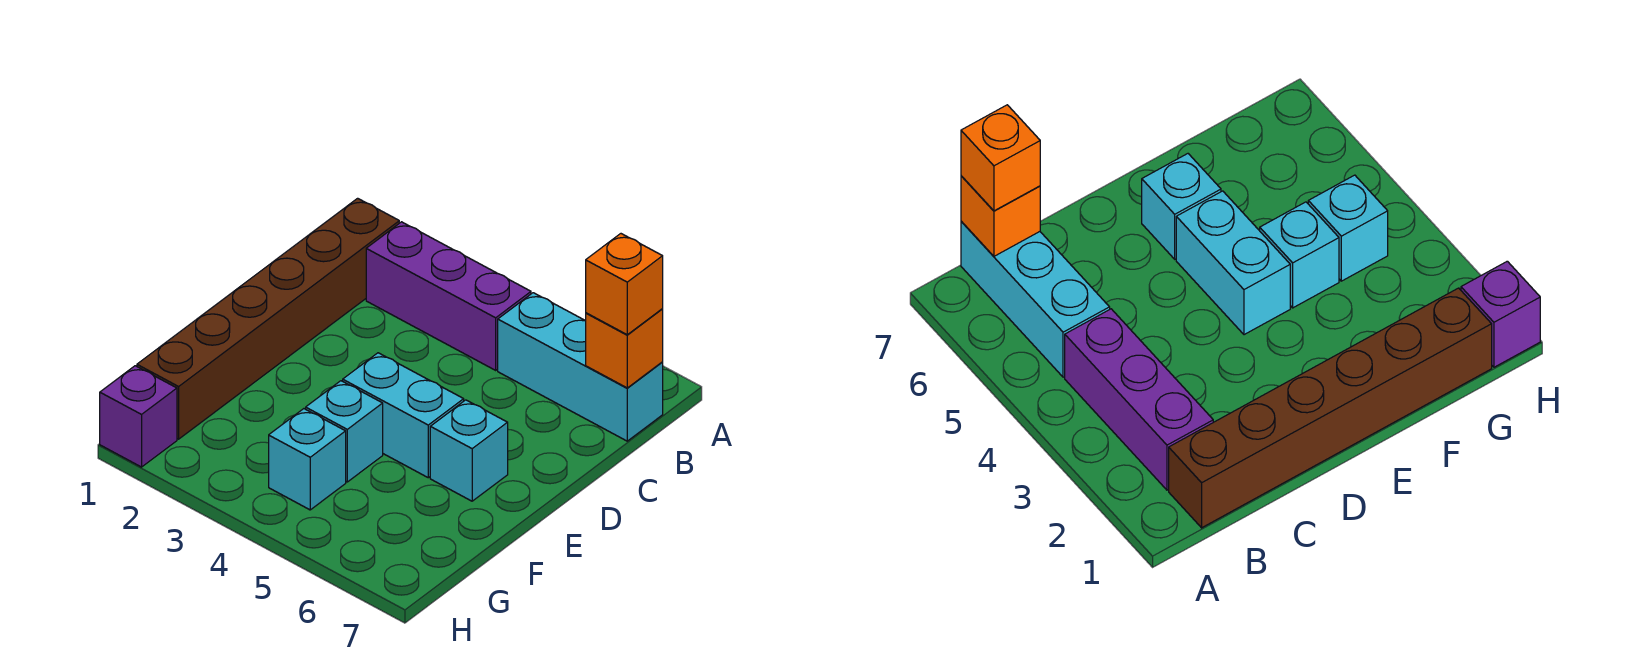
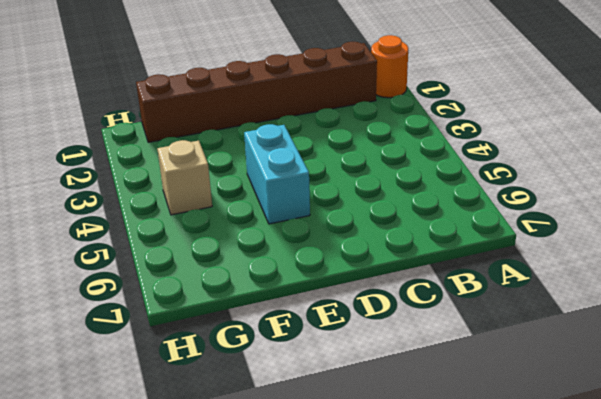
orange 1x1 round brick [371,35,408,98] -> none
tan 1x1 brick [157,140,212,215] -> cyan 1x1 brick [269,409,346,510]
none -> purple 1x3 brick [366,222,531,370]
none -> cyan 1x3 brick [498,293,663,441]

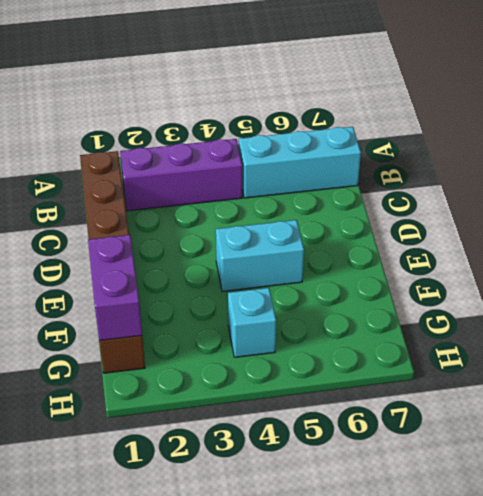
purple 1x2 brick [88,235,142,341] -> none
none -> cyan 1x1 brick [430,400,508,501]
none -> cyan 1x1 brick [306,381,383,482]

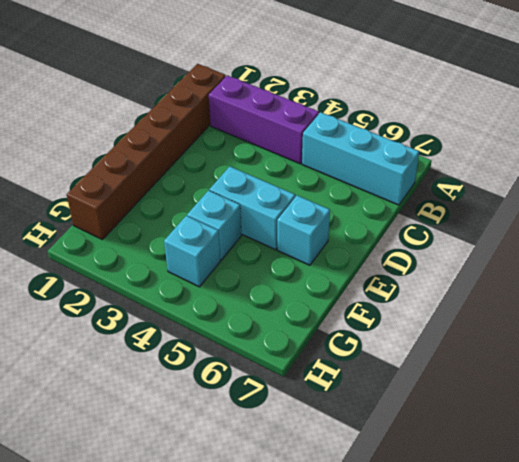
none -> purple 1x1 brick [100,366,177,467]
none -> orange 1x1 brick [586,309,663,388]

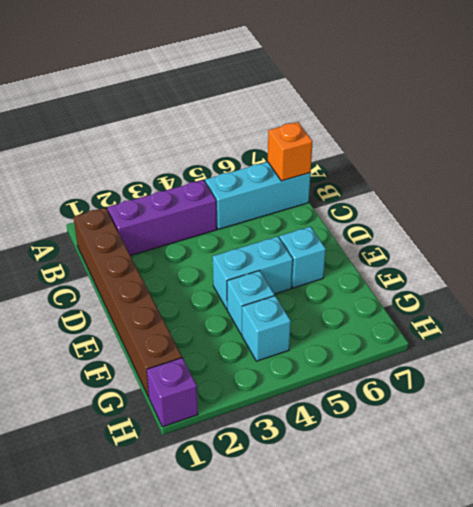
none -> orange 1x1 brick [586,234,663,335]

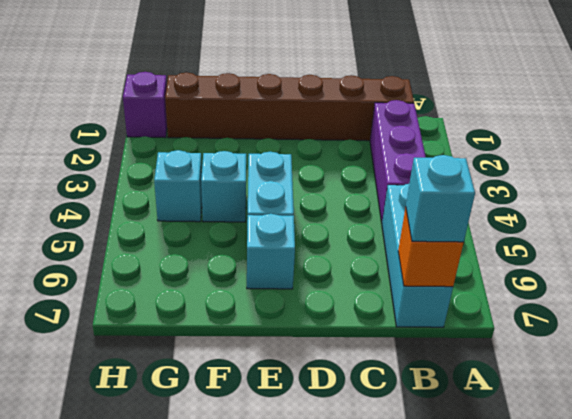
cyan 1x1 brick [406,155,475,242] -> orange 1x1 brick [586,234,663,335]

